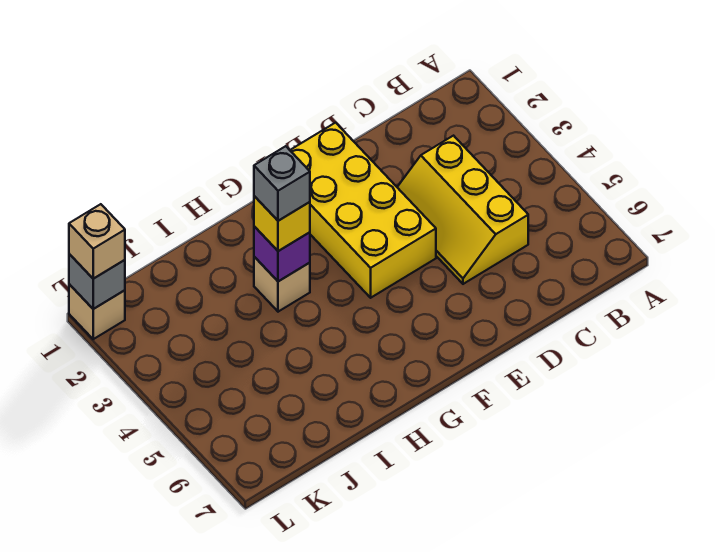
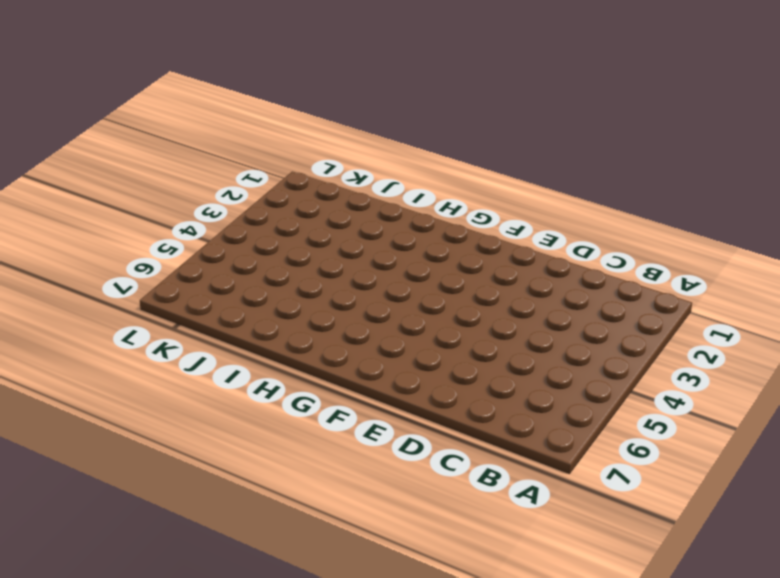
none -> yellow 2x3 slope [397,136,528,284]
none -> yellow 2x4 brick [290,123,436,298]

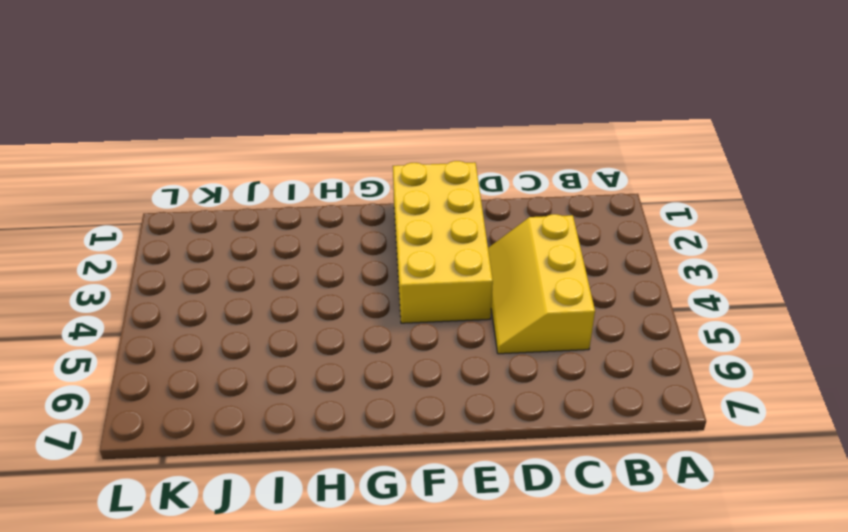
none -> tan 1x1 brick [254,257,310,312]
none -> tan 1x1 brick [69,284,125,339]

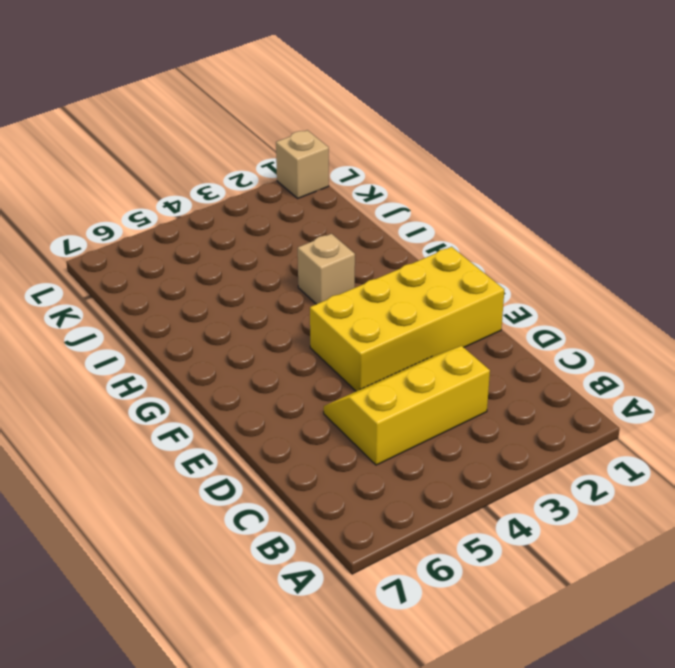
none -> purple 1x1 brick [254,226,310,281]
none -> grey 1x1 brick [69,254,125,309]

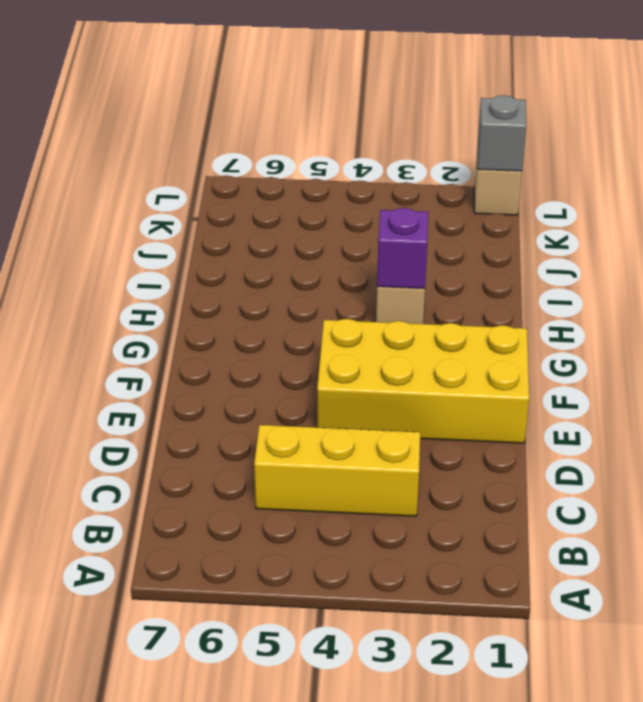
none -> yellow 1x1 brick [254,196,310,251]
none -> tan 1x1 brick [69,204,125,279]

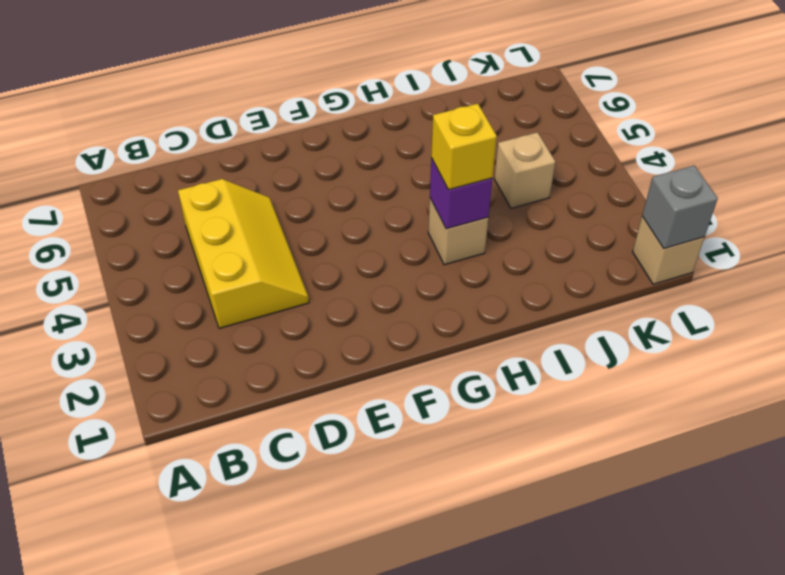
tan 1x1 brick [494,132,555,208] -> tan 1x1 brick moved to [69,204,125,279]
none -> yellow 2x4 brick [290,123,436,298]
none -> grey 1x1 brick [254,146,310,221]

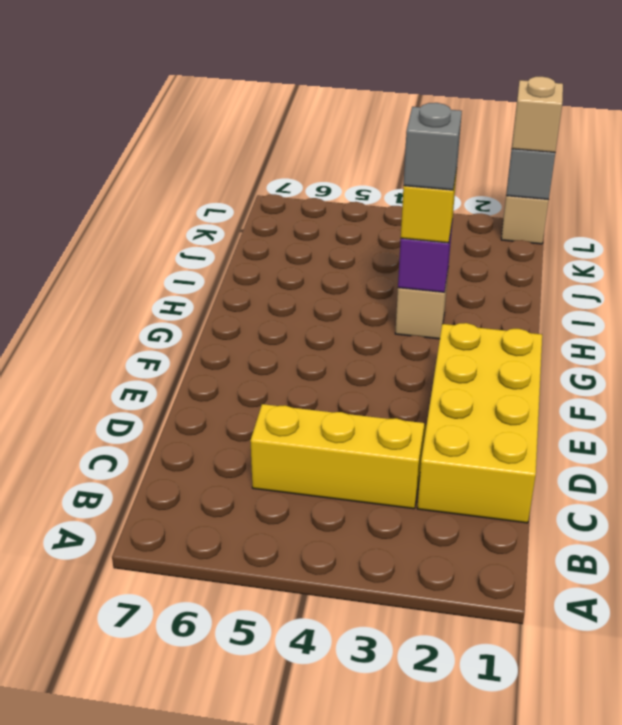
yellow 2x4 brick [417,323,542,523] -> yellow 2x4 brick turned to [290,123,436,298]

